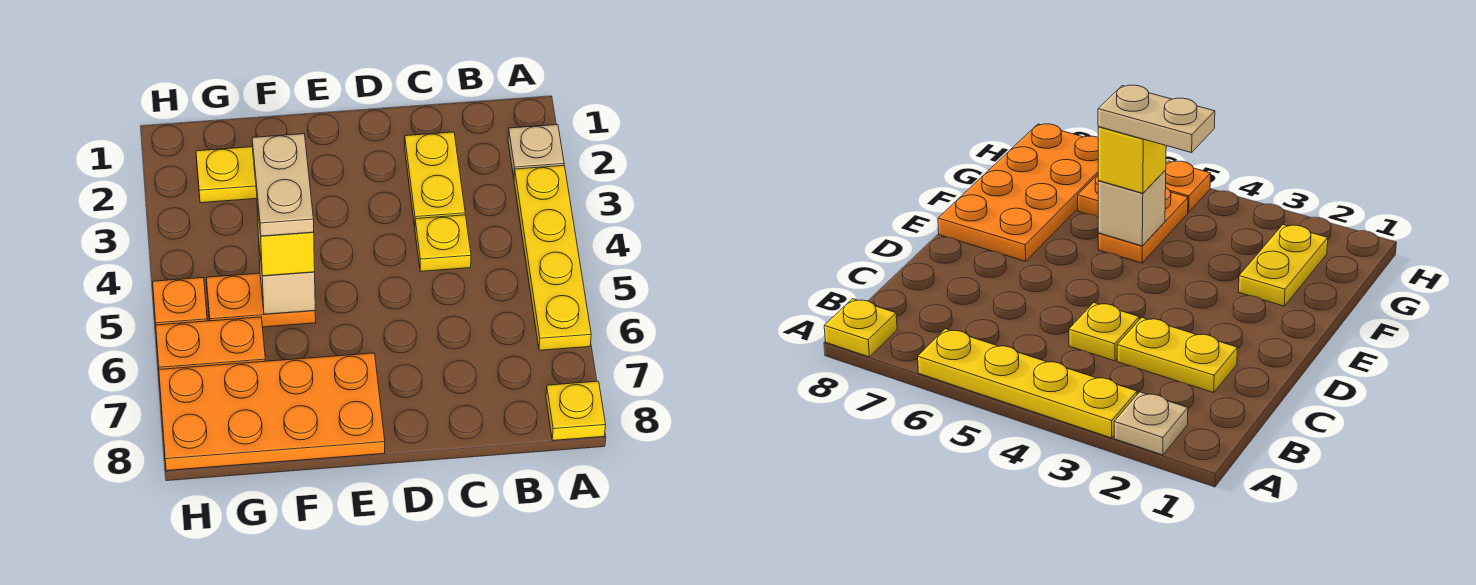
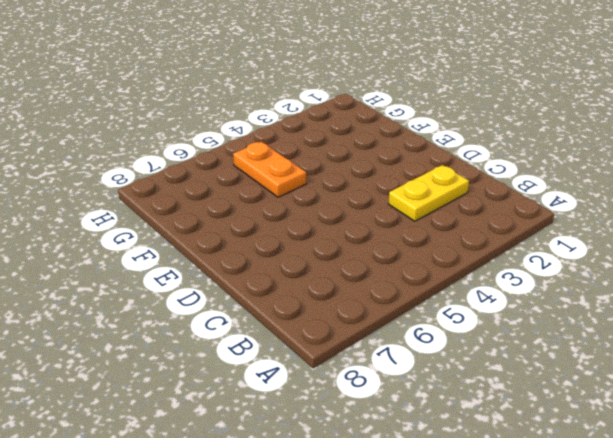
none -> tan 1x1 plate [508,125,564,177]
none -> yellow 1x4 plate [514,166,591,350]
none -> yellow 1x1 plate [546,381,606,440]

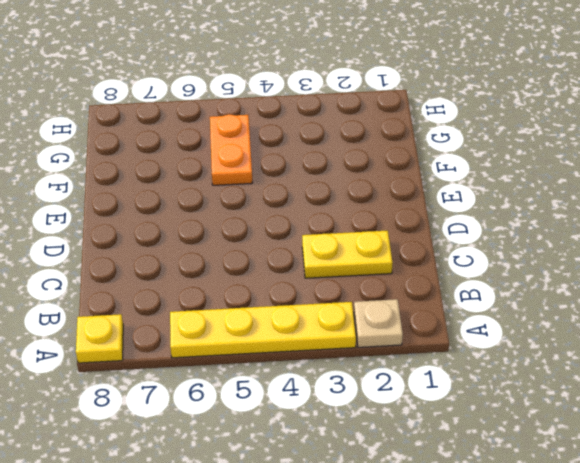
none -> yellow 1x1 plate [415,215,471,272]
none -> orange 2x4 plate [159,353,385,470]
none -> yellow 1x2 plate [196,147,257,203]

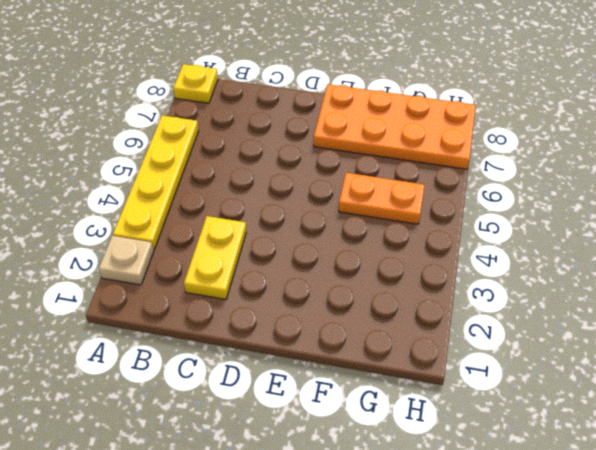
none -> yellow 1x1 plate [415,215,471,272]
none -> yellow 1x2 plate [196,147,257,203]
none -> orange 1x2 plate [156,317,265,369]

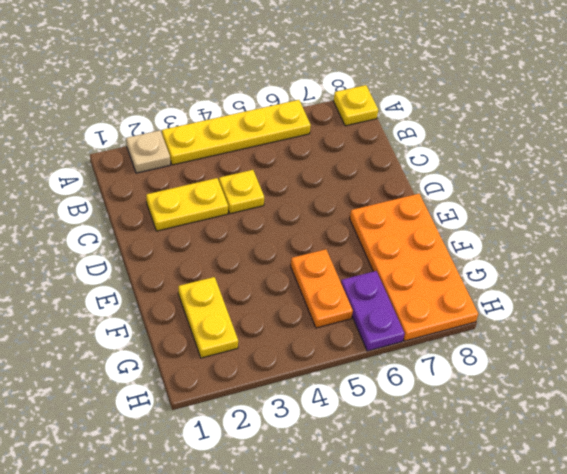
purple 1x2 plate [341,271,405,351] -> orange 1x2 plate [156,317,265,369]
none -> orange 1x1 plate [153,278,207,325]
none -> tan 1x1 brick [259,246,315,314]
none -> yellow 1x1 brick [257,202,315,276]

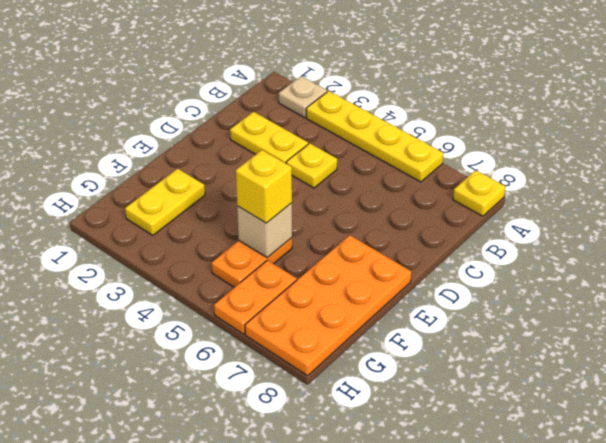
none -> orange 1x1 plate [153,278,207,325]
none -> tan 1x2 plate [252,134,314,236]

